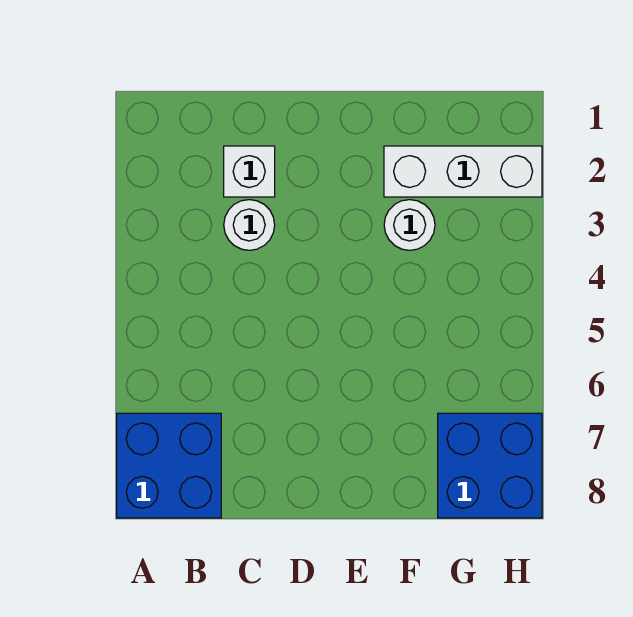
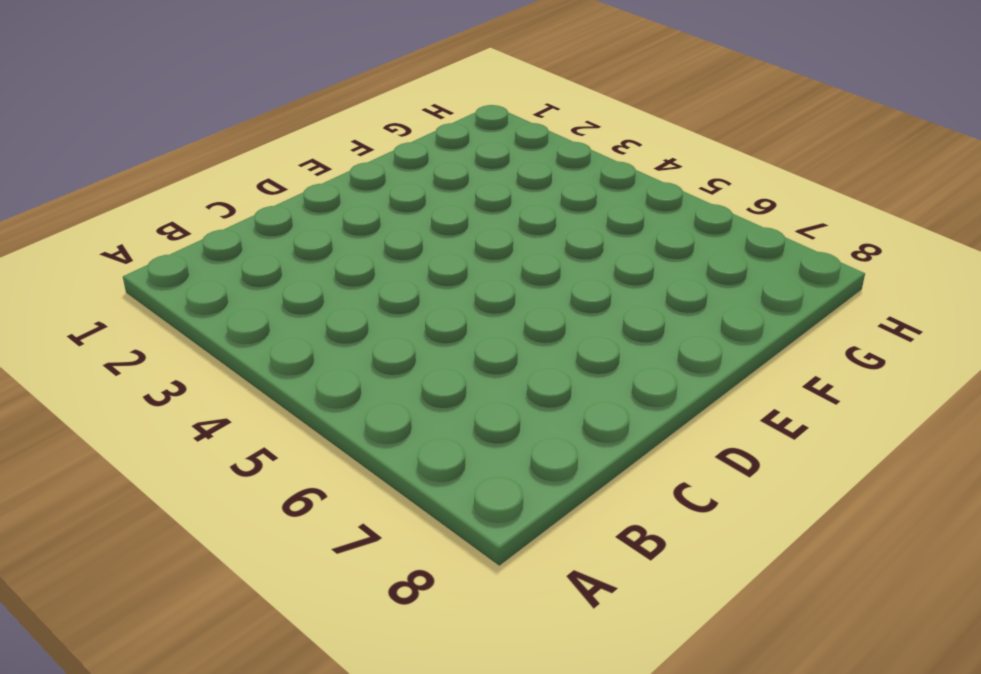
none -> blue 2x2 brick [117,413,221,518]
none -> white 1x1 brick [224,146,275,197]

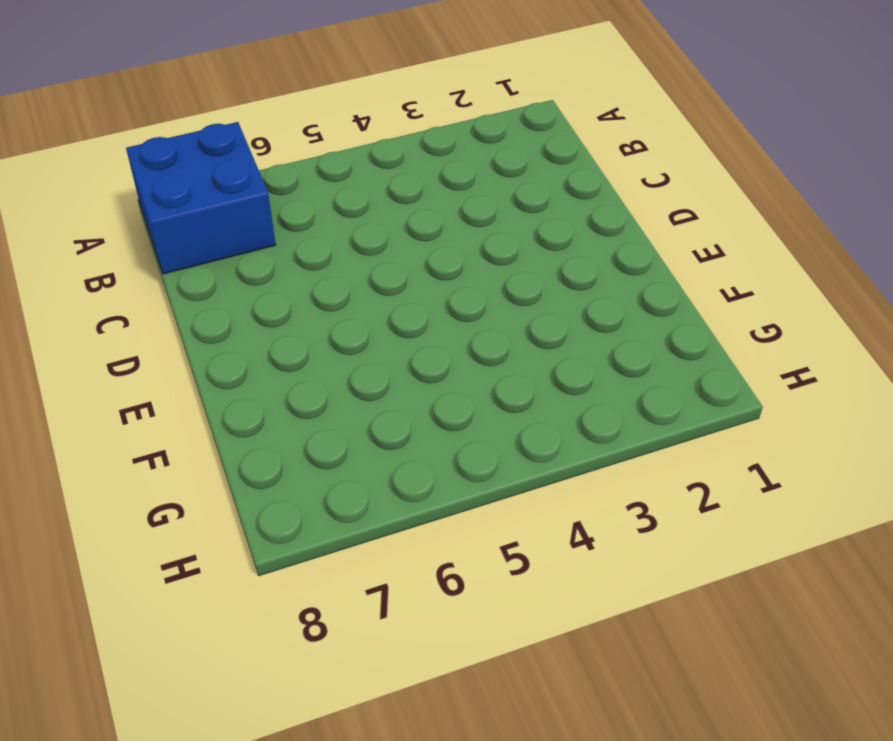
none -> white 1x1 brick [224,146,275,197]
none -> white 1x1 round brick [224,200,275,250]

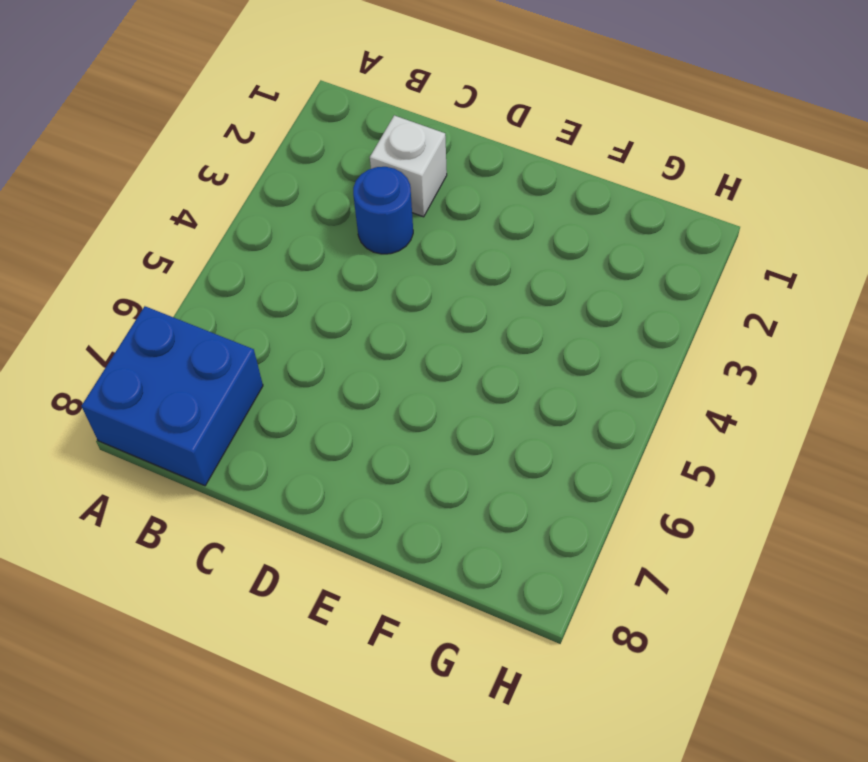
blue 1x1 round brick [353,167,413,254] -> white 1x1 round brick [224,200,275,250]
none -> white 1x3 brick [384,146,542,197]
none -> white 1x1 round brick [384,200,435,250]

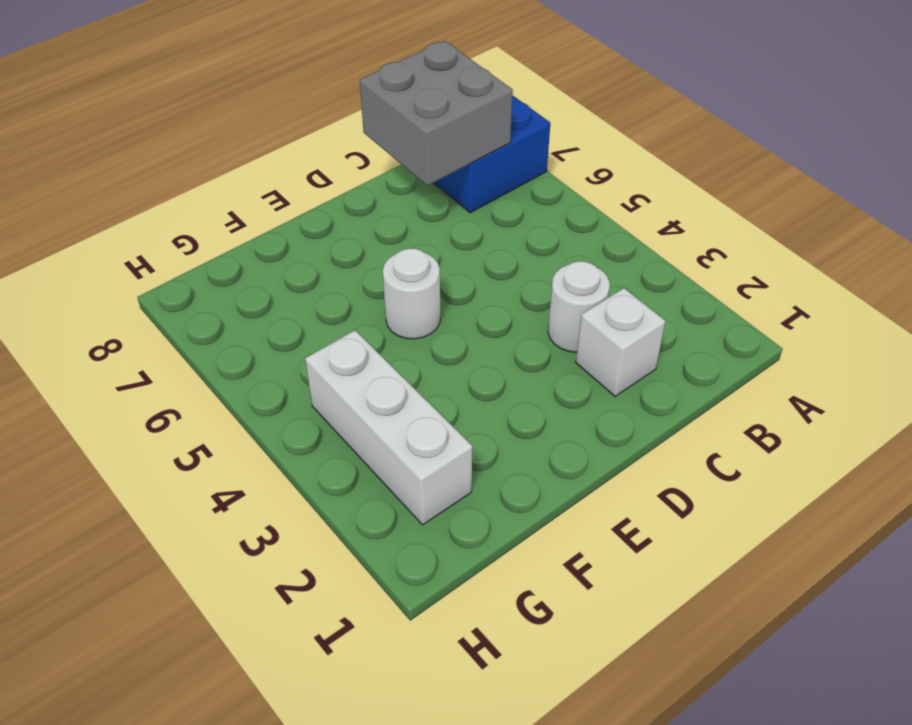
grey 2x2 brick [360,41,513,185] -> none
white 1x1 round brick [383,249,440,339] -> white 1x1 round brick moved to [384,200,435,250]
white 1x3 brick [305,330,472,525] -> white 1x3 brick turned to [384,146,542,197]
none -> blue 2x2 brick [438,413,542,518]

